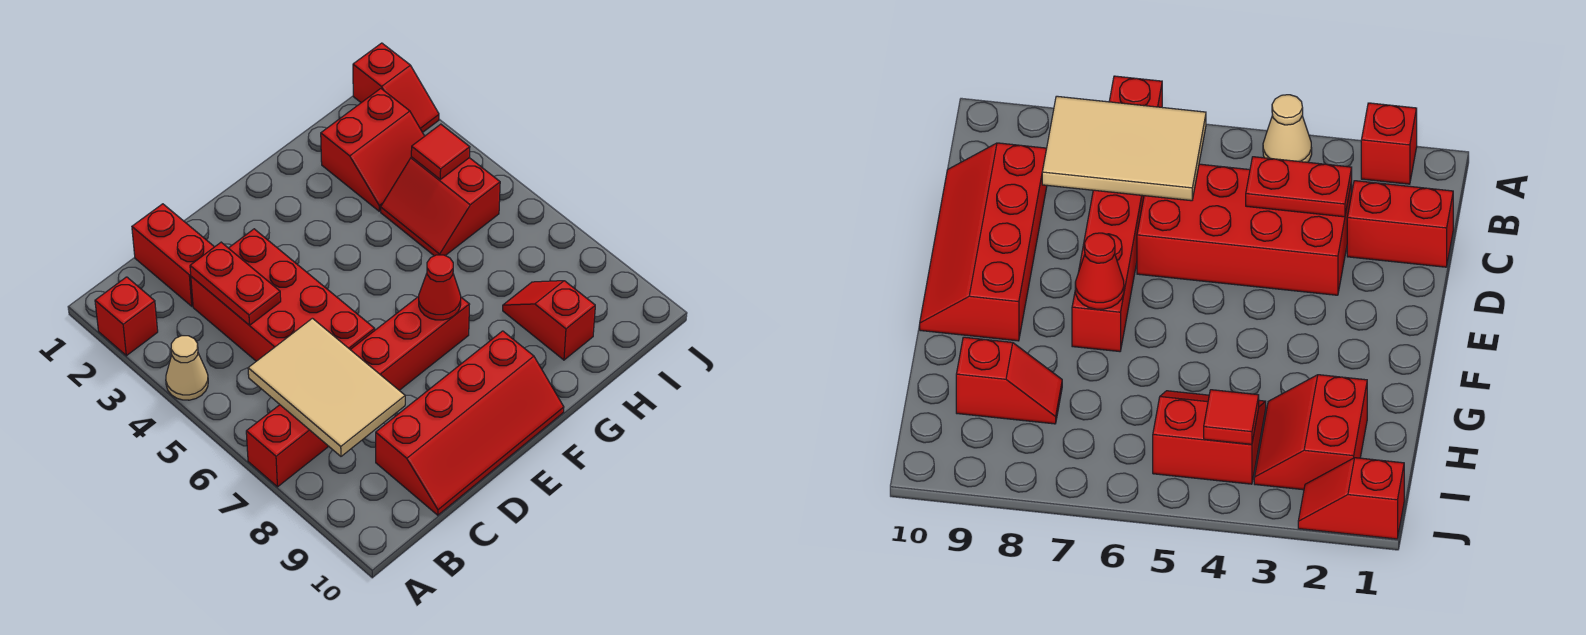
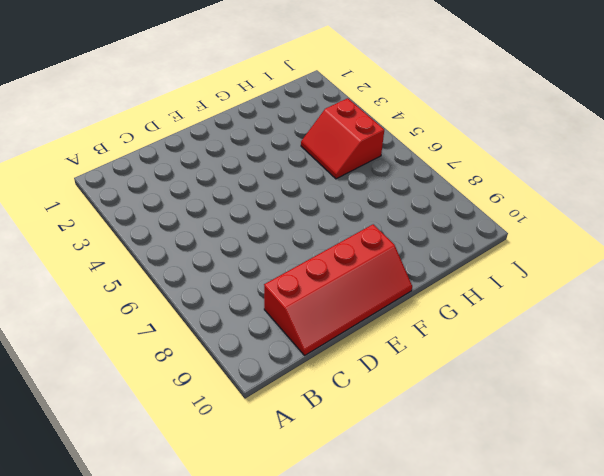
none -> red 1x1 brick [95,277,158,356]
none -> tan 1x1 cone [166,336,208,400]
none -> red 1x6 brick [246,296,470,487]

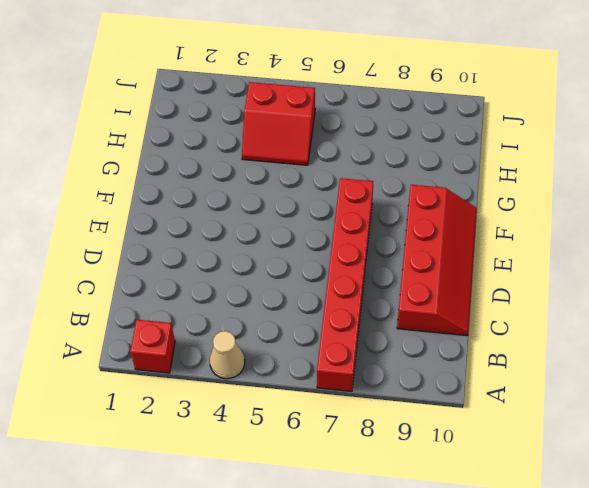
none -> red 1x2 brick [132,204,214,306]
none -> red 2x4 brick [191,229,375,361]
none -> red 2x2 slope [321,89,424,211]

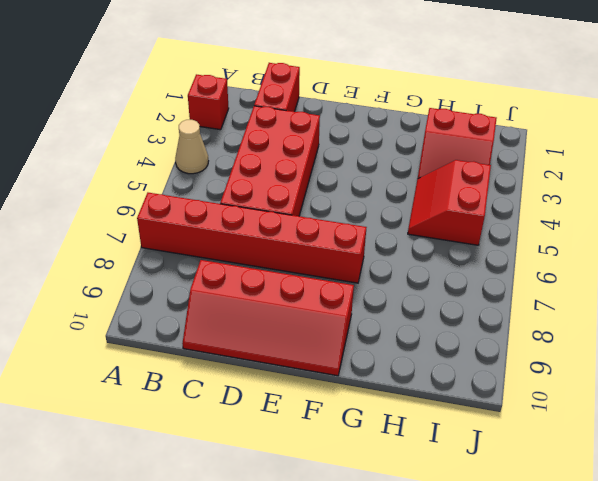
none -> red 1x2 slope [503,281,595,360]
none -> red 1x2 slope [353,43,439,132]
none -> tan 2x3 tile [248,318,405,456]

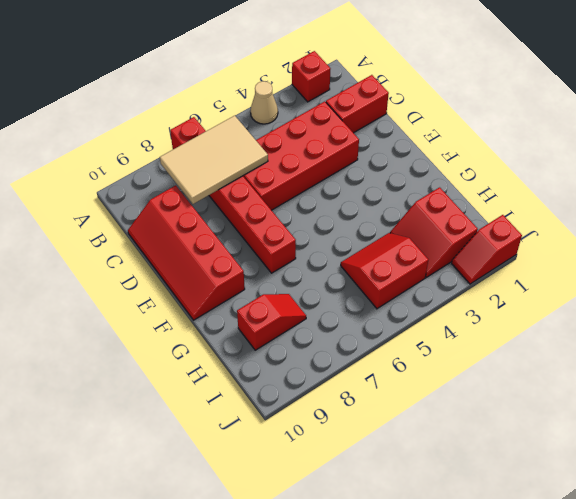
none -> red 1x2 plate [190,242,281,325]
none -> red 1x1 cone [419,255,461,320]
none -> red 1x1 tile [411,124,470,179]

